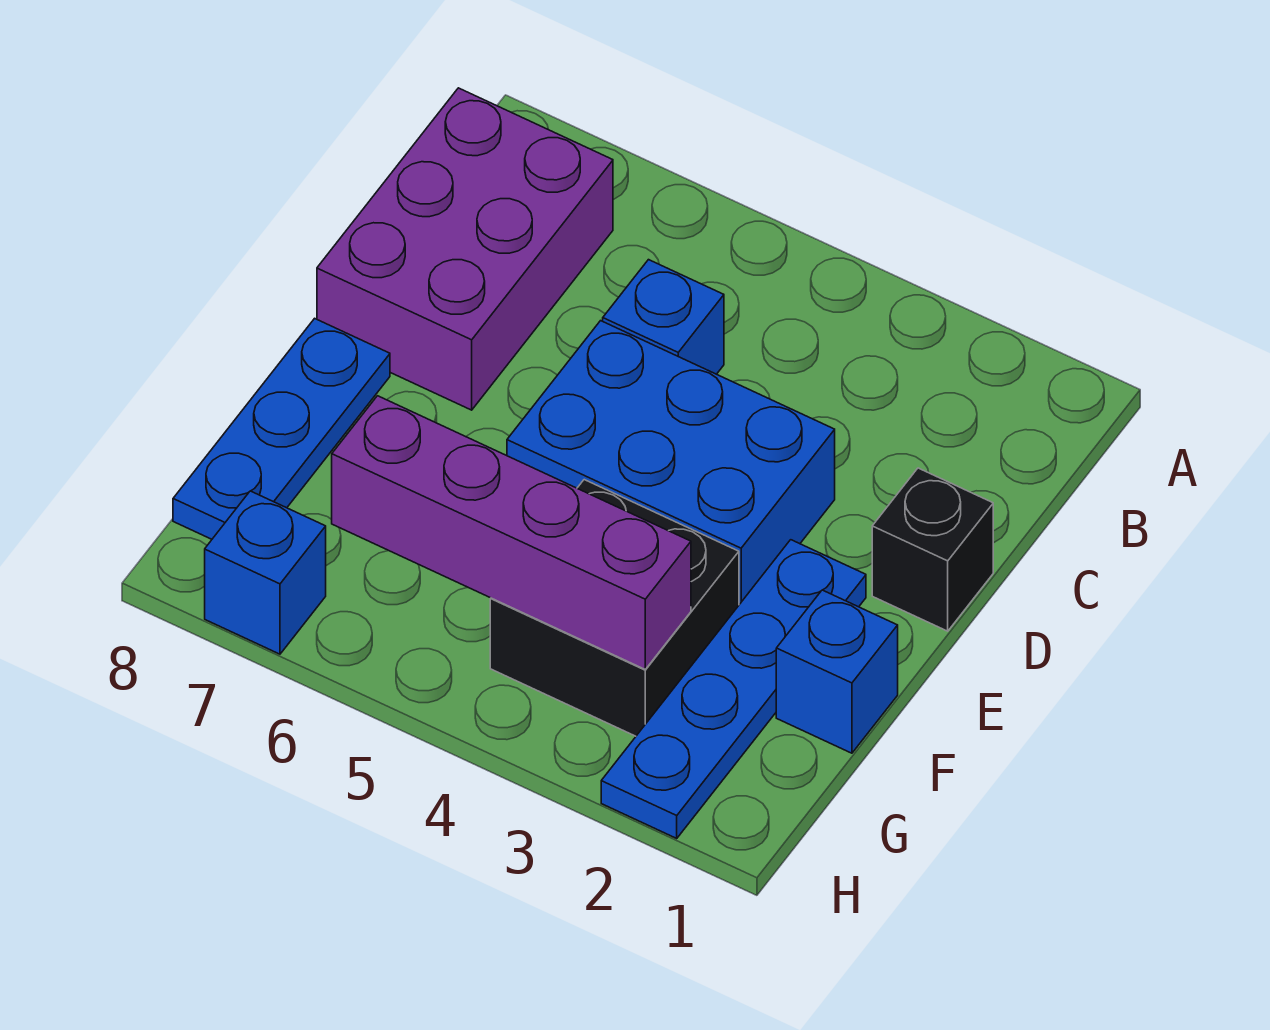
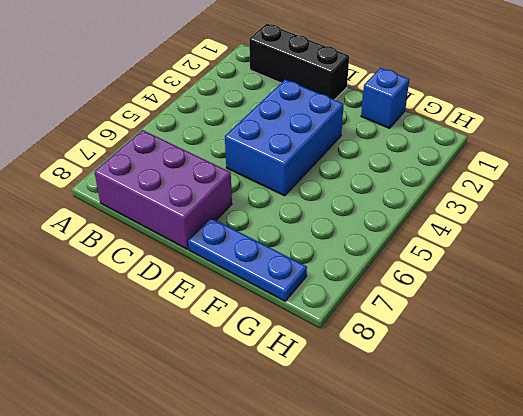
black 1x3 brick [249,24,349,100] -> black 1x1 brick [872,468,993,631]
none -> blue 1x1 brick [603,260,724,374]
none -> blue 1x4 plate [601,540,866,838]

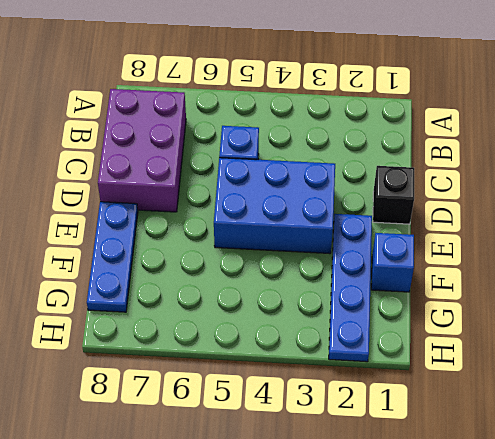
none -> black 2x2 brick [490,480,739,736]
none -> blue 1x1 brick [205,491,326,654]

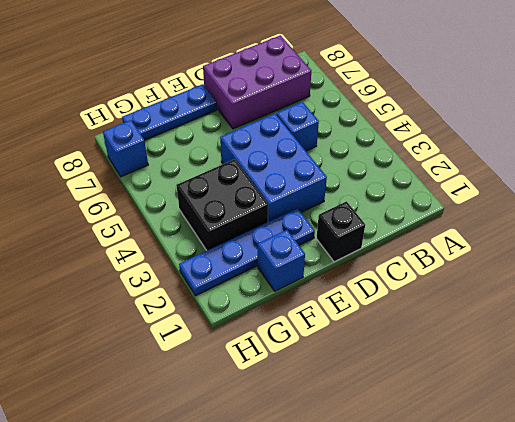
none -> purple 1x4 brick [332,396,691,669]

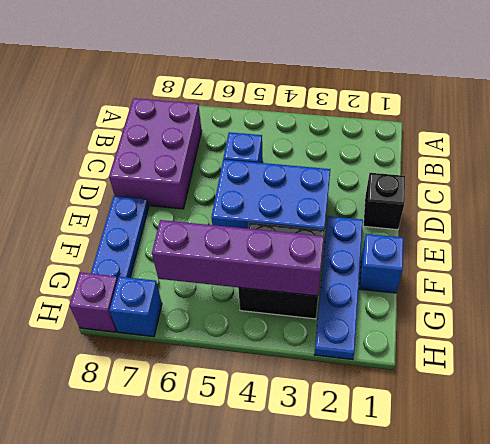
purple 1x1 brick [69,272,118,332] -> none

